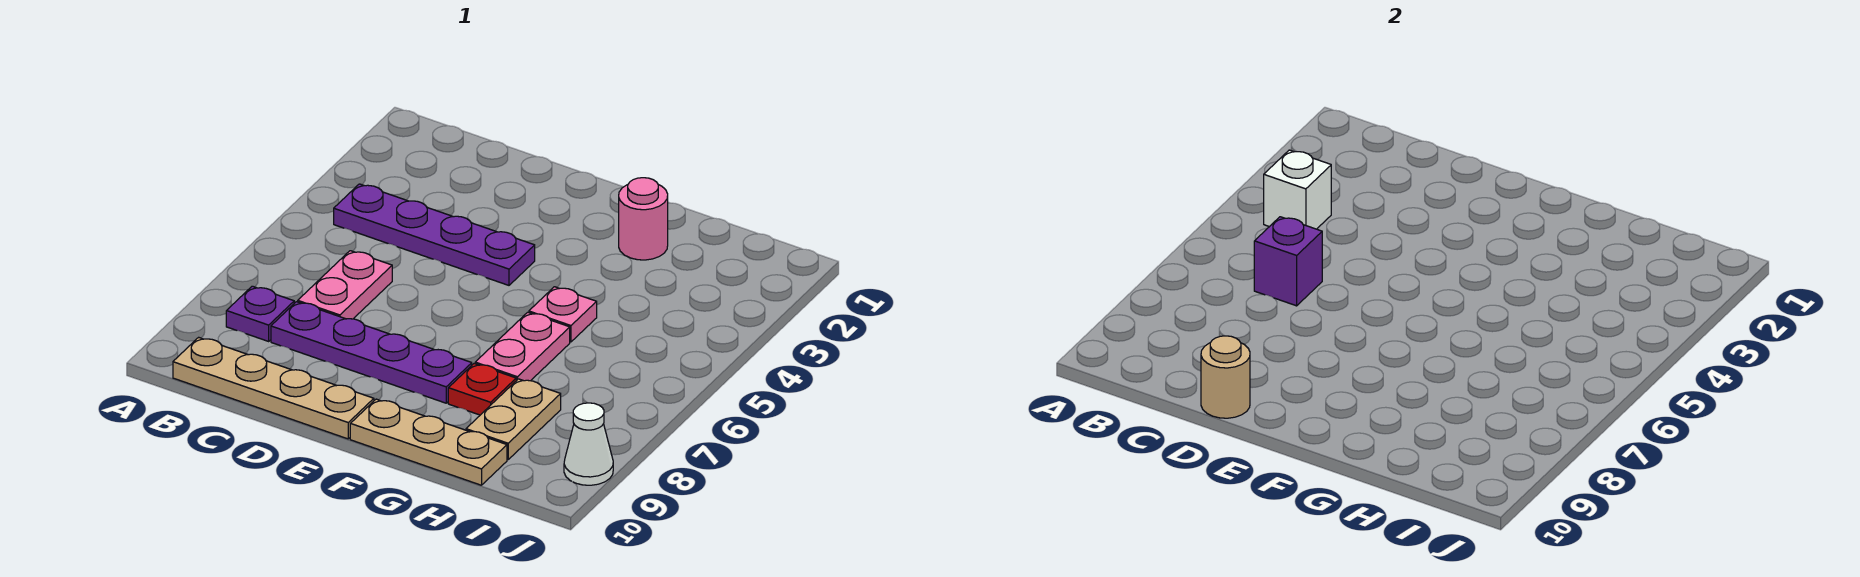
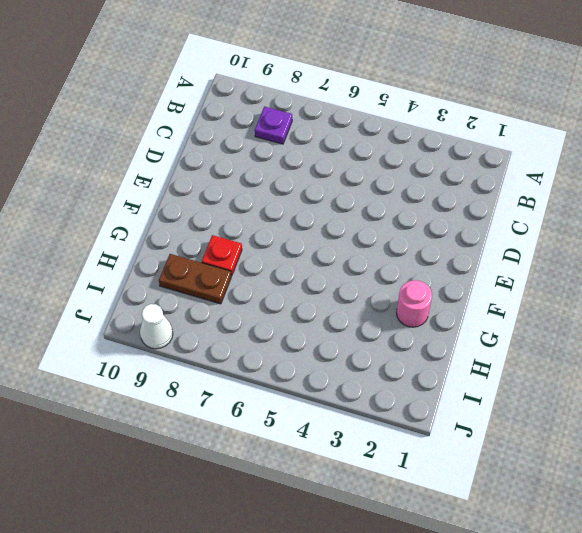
brown 1x2 plate [159,254,231,304] -> tan 1x2 plate [466,379,561,460]
none -> purple 1x4 plate [334,184,535,285]
none -> tan 1x4 plate [173,337,374,439]
none -> pink 1x2 plate [298,251,392,319]

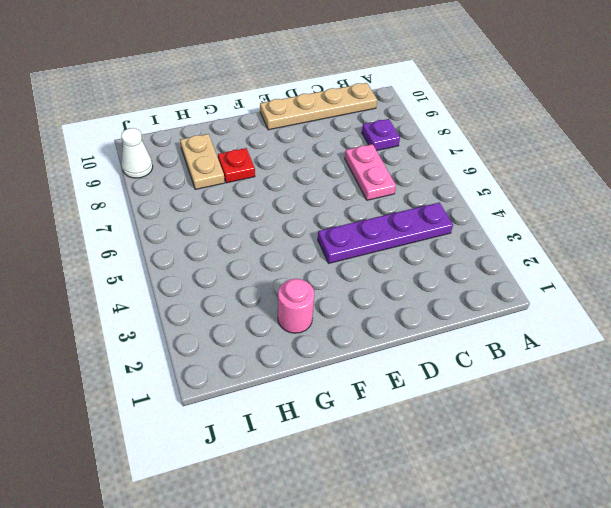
none -> purple 1x4 plate [271,302,472,403]
none -> tan 1x3 plate [350,399,507,485]
none -> pink 1x1 plate [529,287,597,342]

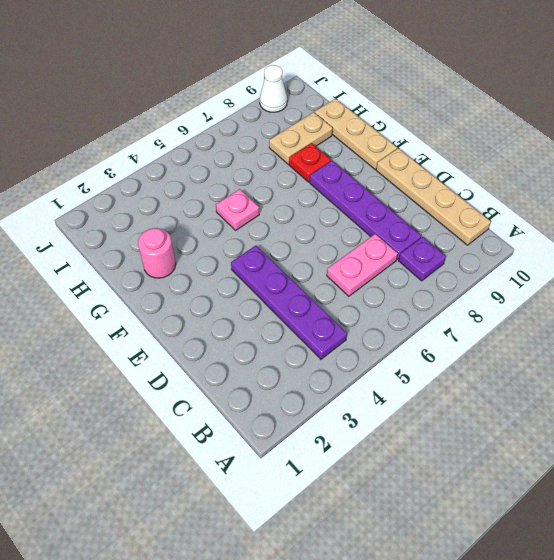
none -> pink 1x2 plate [475,312,570,381]
none -> white 1x1 brick [1264,150,1331,229]
none -> purple 1x1 brick [1254,217,1322,306]

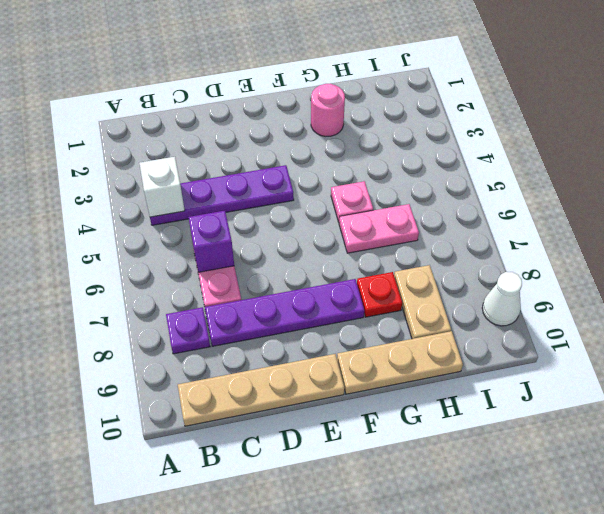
pink 1x2 plate [339,204,419,253] -> pink 1x2 plate turned to [475,312,570,381]
none -> tan 1x1 round brick [1201,336,1250,418]

